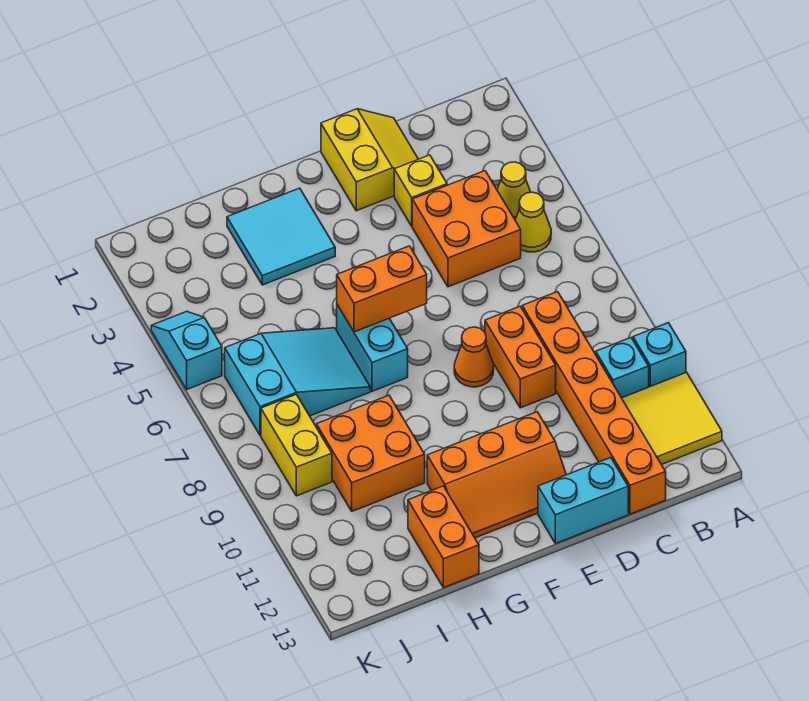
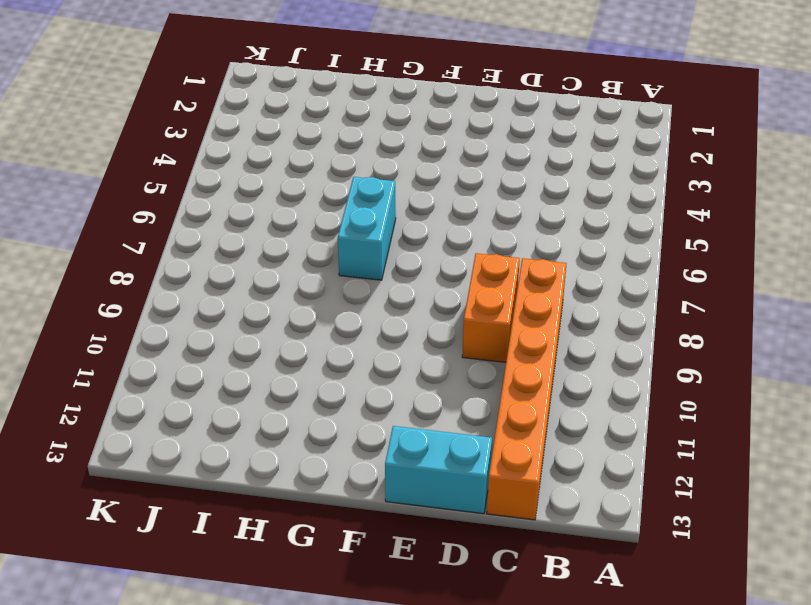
none -> cyan 1x1 brick [633,323,686,387]
none -> yellow 2x2 tile [622,372,722,465]
none -> yellow 1x1 cone [497,162,531,220]

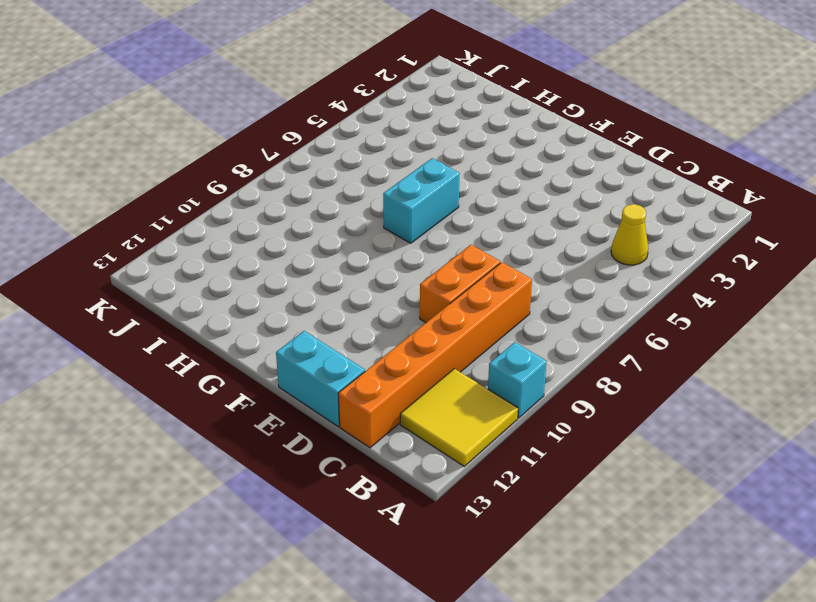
none -> yellow 1x1 cone [515,192,551,252]
none -> cyan 1x1 brick [596,338,649,398]
none -> orange 2x2 brick [412,171,521,287]

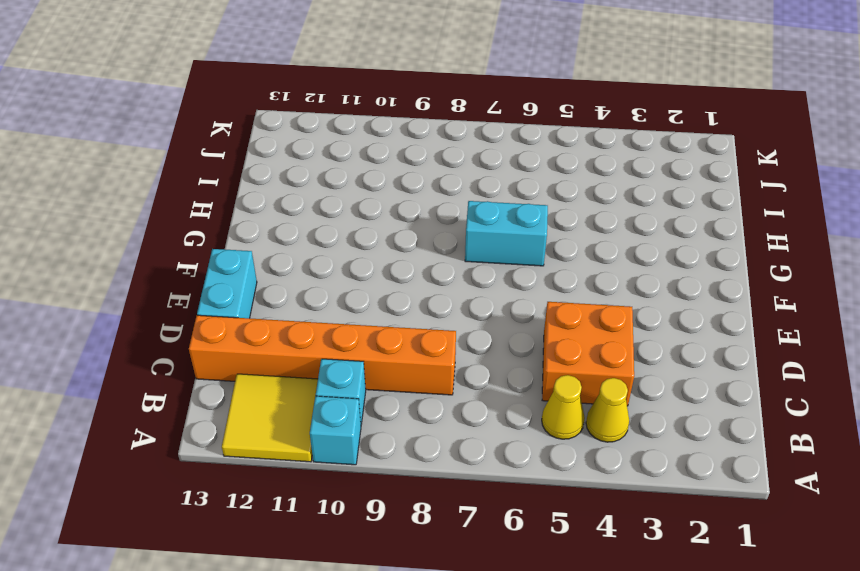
none -> yellow 2x2 slope [321,109,418,211]
none -> yellow 1x1 brick [394,155,447,226]
none -> orange 1x2 brick [485,306,556,408]

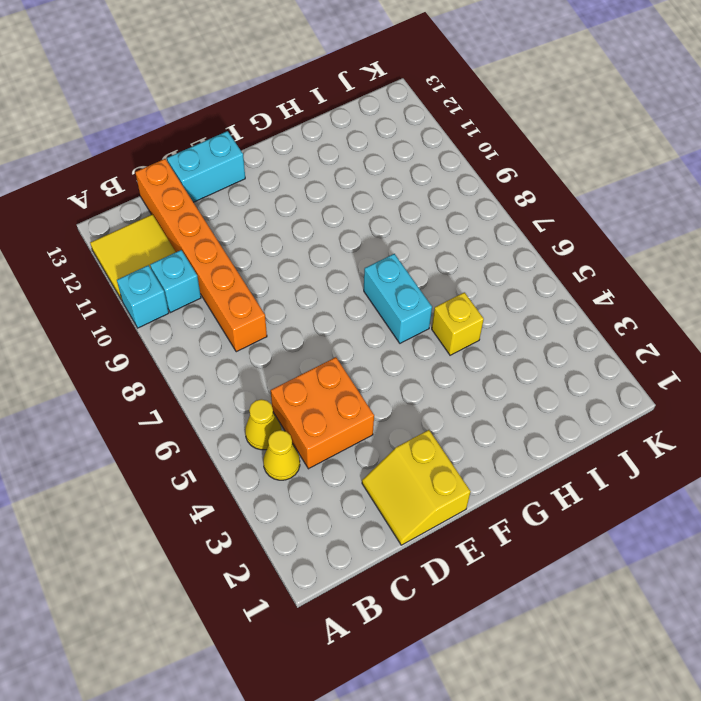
yellow 1x1 brick [432,292,484,355] -> yellow 1x1 brick moved to [394,155,447,226]
none -> orange 1x2 brick [485,306,556,408]
none -> orange 1x1 cone [454,327,494,387]
none -> orange 2x3 slope [427,412,566,538]

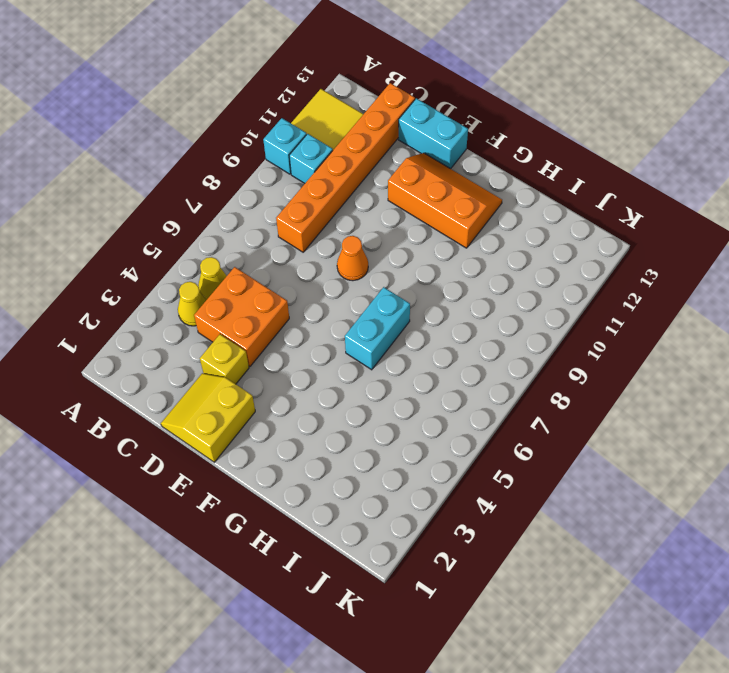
none -> orange 1x2 brick [485,306,556,408]
none -> cyan 2x2 tile [227,188,335,285]
none -> cyan 2x3 slope [225,328,370,435]

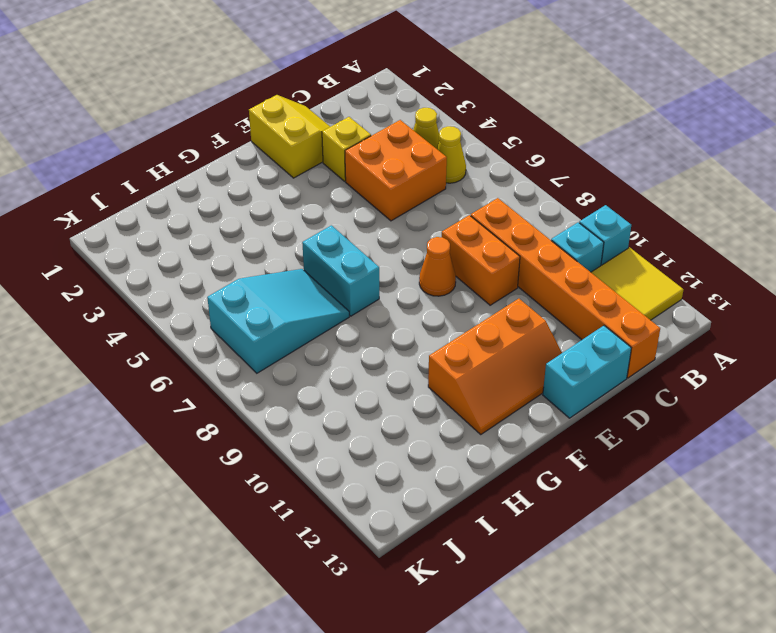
none -> cyan 2x2 tile [227,188,335,285]
none -> orange 2x2 brick [316,395,425,511]
none -> orange 1x2 brick [408,486,479,588]

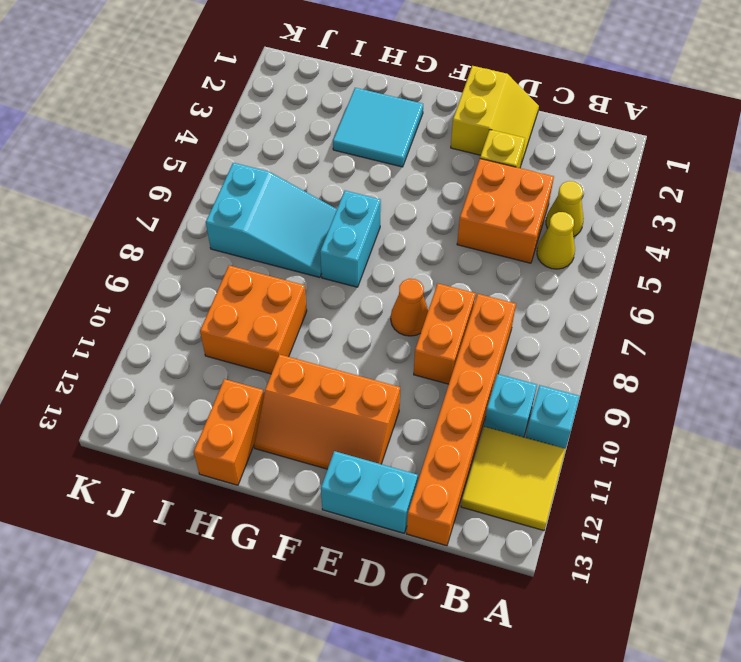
none -> yellow 1x2 brick [261,394,332,496]
none -> cyan 1x2 slope [151,311,222,389]
none -> orange 1x2 brick [337,246,427,332]

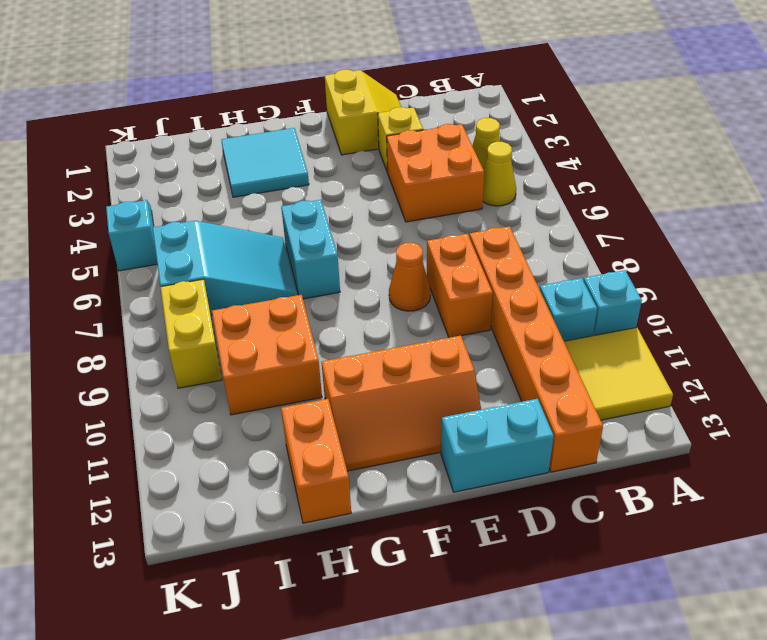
none -> orange 1x2 brick [337,246,427,332]

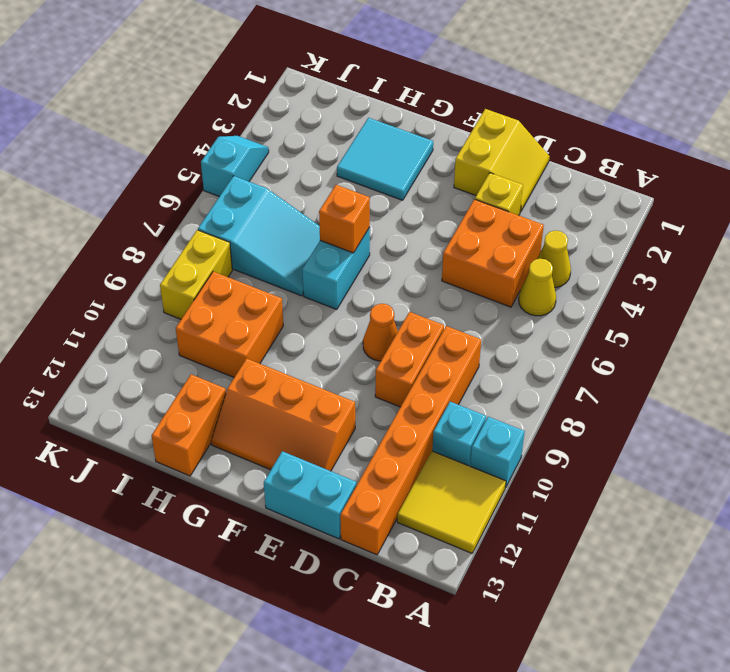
orange 1x1 brick [319,185,370,253] -> orange 1x2 brick [337,246,427,332]

